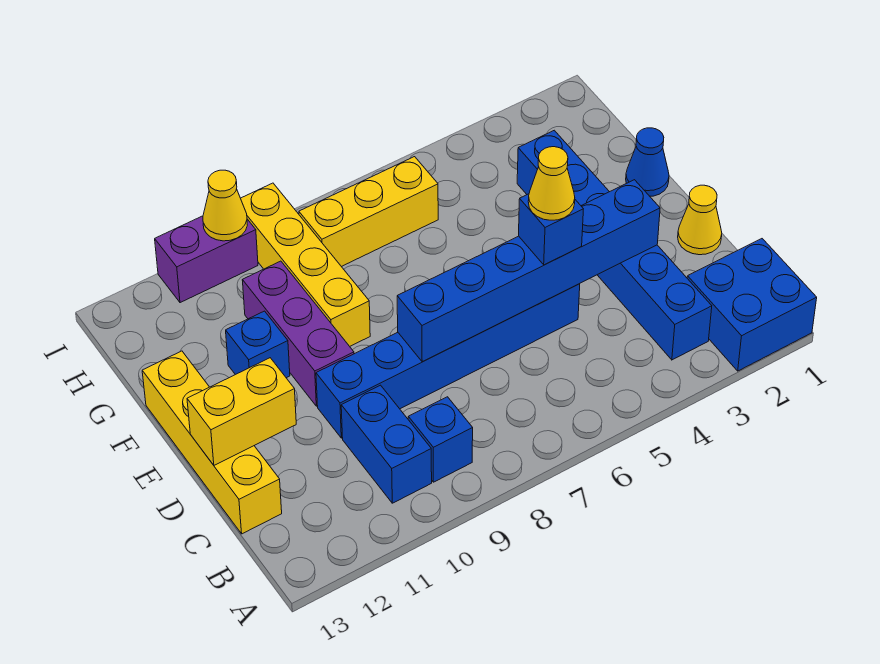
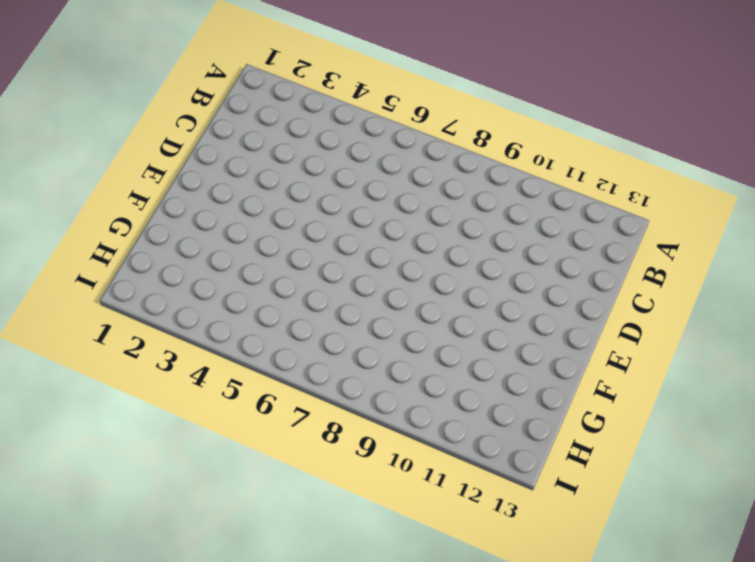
none -> blue 2x2 brick [687,239,817,371]
none -> blue 1x6 brick [517,130,712,360]
none -> blue 1x1 brick [408,397,473,482]

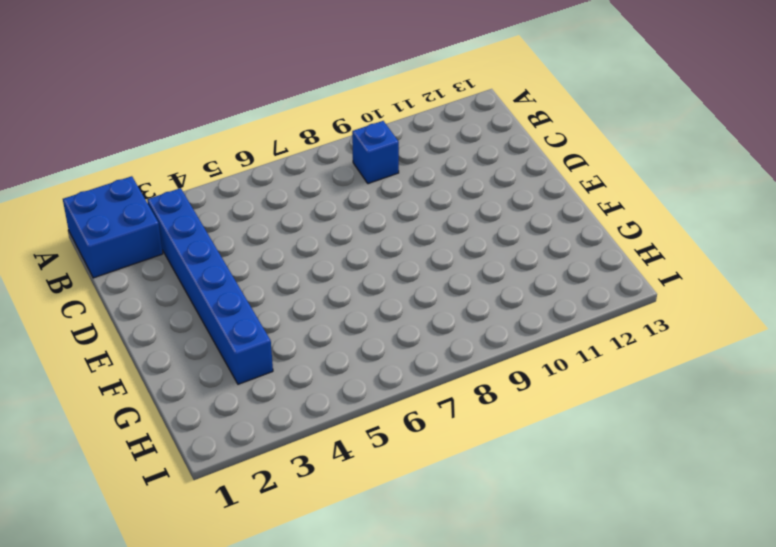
none -> blue 1x2 brick [341,385,432,503]
none -> yellow 1x4 brick [142,351,282,534]
none -> yellow 1x1 cone [678,185,722,255]

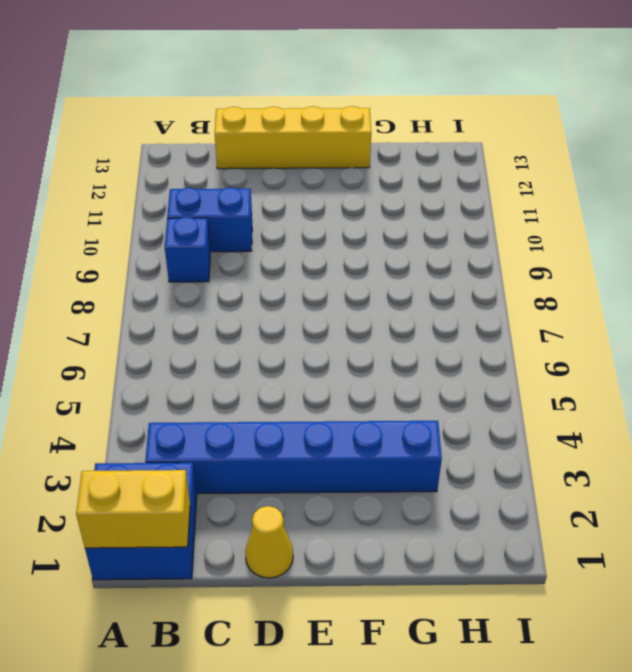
yellow 1x2 brick [76,470,190,548] -> yellow 1x2 brick turned to [187,358,296,465]
none -> blue 1x6 brick [316,284,580,438]
none -> purple 1x3 brick [242,261,354,406]
none -> blue 1x1 cone [626,128,669,196]

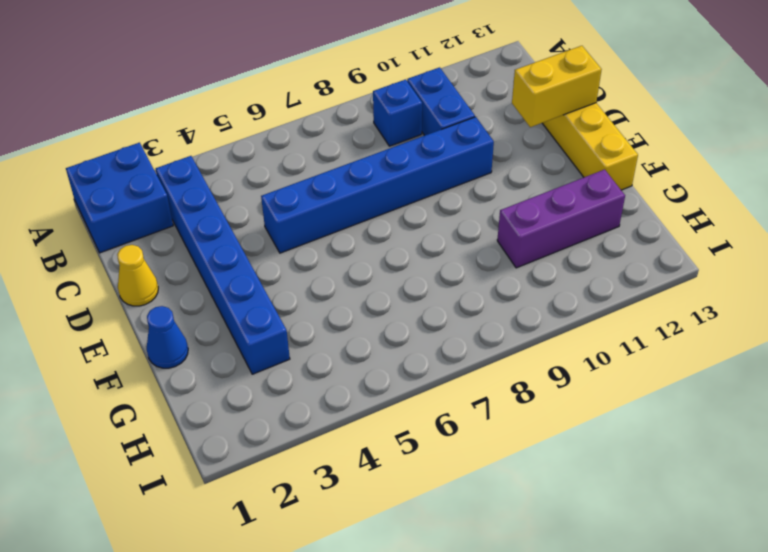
purple 1x3 brick [497,169,625,268] -> purple 1x3 brick turned to [242,261,354,406]
none -> yellow 1x4 brick [241,183,370,346]
none -> blue 1x1 brick [226,311,290,378]
none -> yellow 1x3 brick [299,157,438,267]

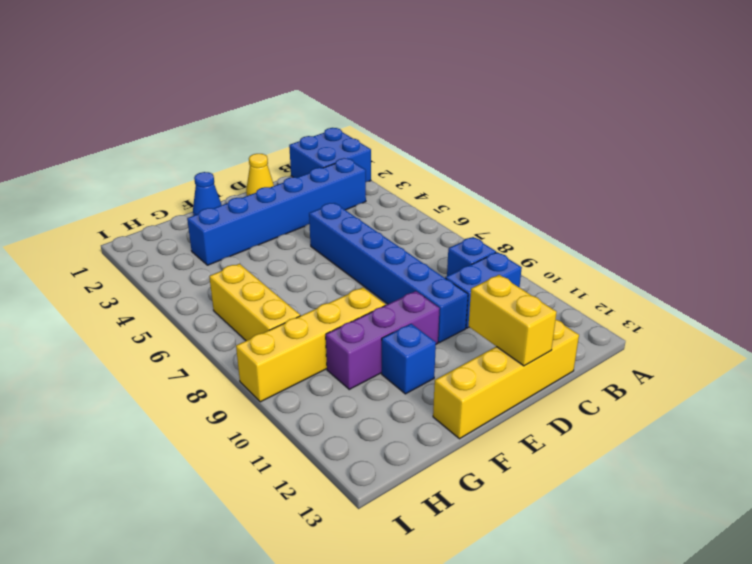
none -> purple 1x2 brick [155,216,258,303]
none -> blue 1x6 brick [397,180,660,362]
none -> yellow 1x1 cone [203,170,247,241]

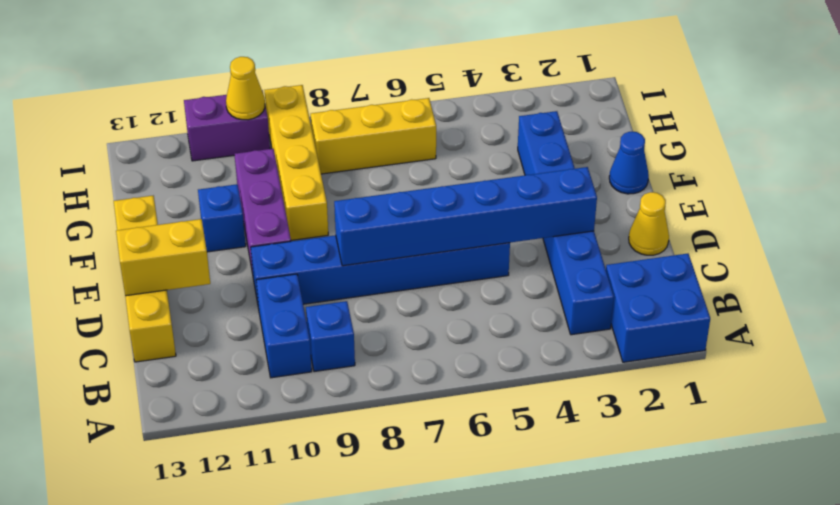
none -> blue 1x1 brick [519,194,583,265]
none -> yellow 1x1 cone [528,147,575,220]

